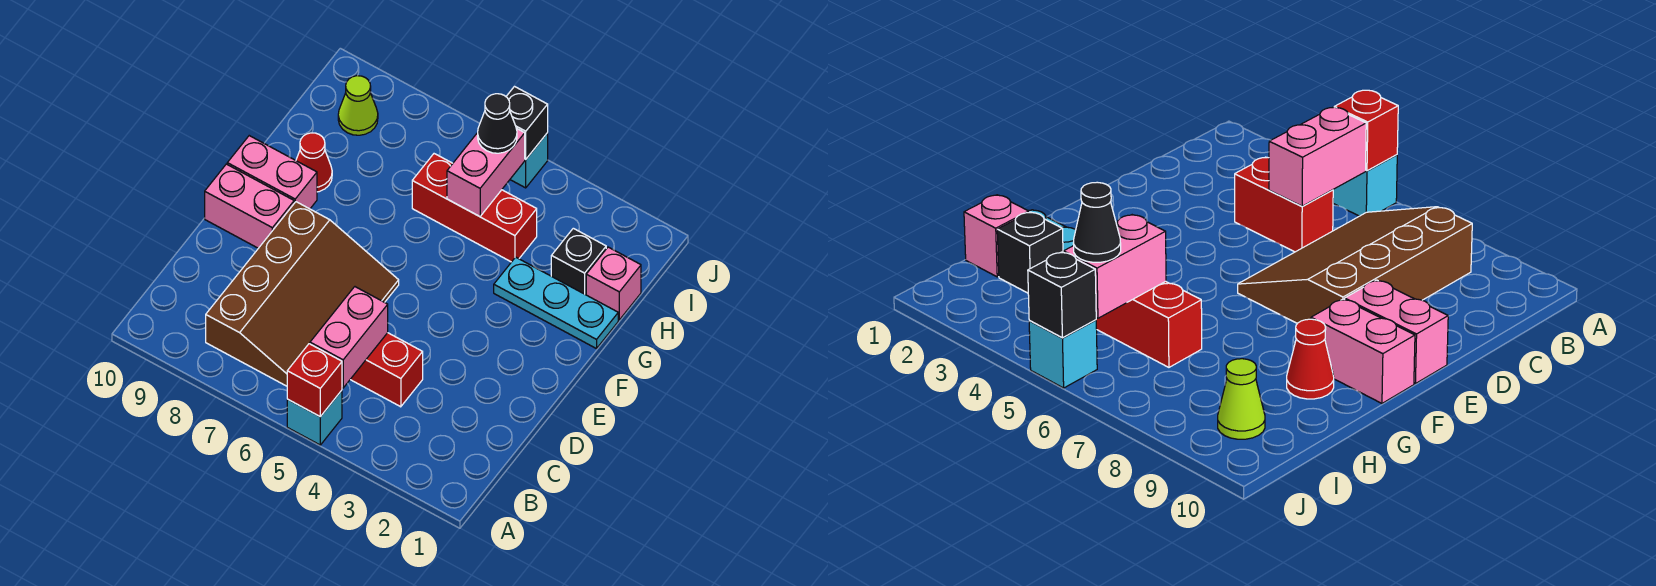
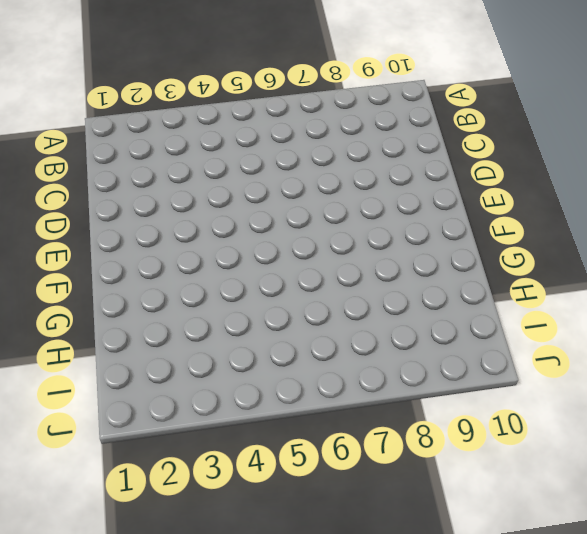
none -> cyan 1x1 brick [287,390,342,445]
none -> brown 3x4 slope [206,202,399,386]
none -> red 1x2 brick [350,333,423,407]

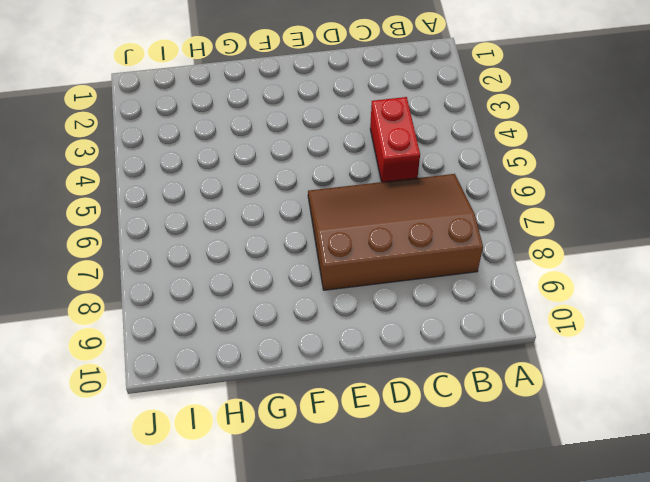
none -> cyan 1x1 brick [287,390,342,445]
none -> pink 1x2 brick [205,164,294,248]
none -> pink 1x2 brick [227,136,317,209]

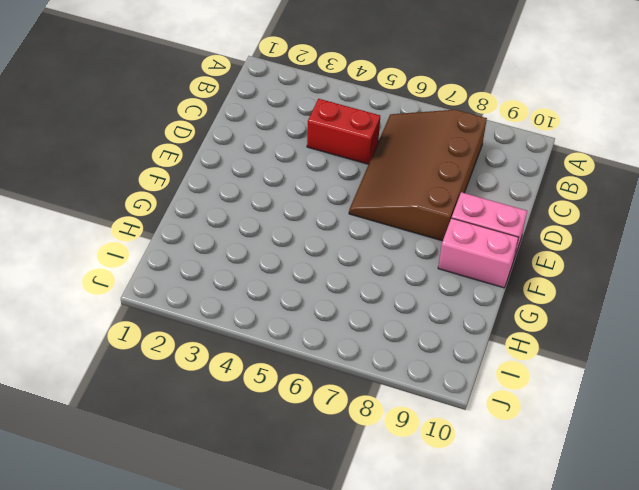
none -> cyan 1x1 brick [287,390,342,445]
none -> cyan 1x3 plate [494,257,618,349]
none -> red 1x1 cone [296,133,332,192]

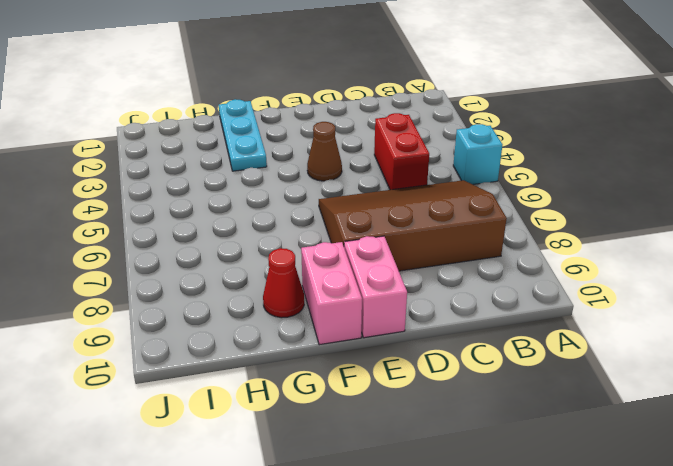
brown 1x1 cone [307,122,342,181] -> none
none -> pink 1x1 brick [586,247,641,320]
none -> black 1x1 brick [551,228,606,295]
none -> red 1x3 brick [412,154,537,262]

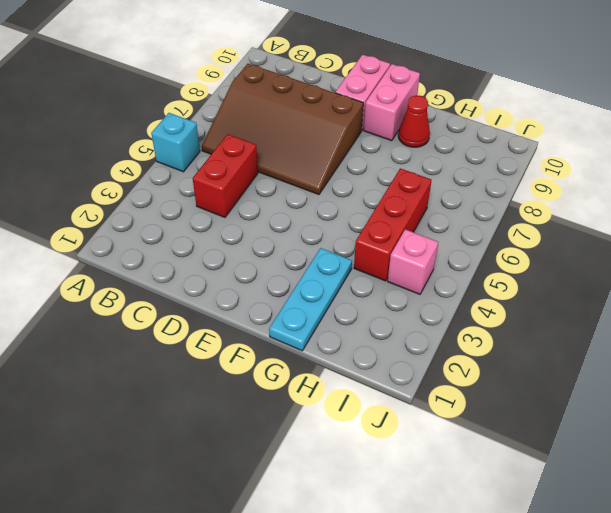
pink 1x1 brick [388,229,438,294] -> pink 1x1 brick moved to [586,247,641,320]
none -> black 1x1 brick [551,228,606,295]
none -> lime 1x1 cone [338,76,378,135]
none -> cyan 1x1 brick [510,133,548,188]

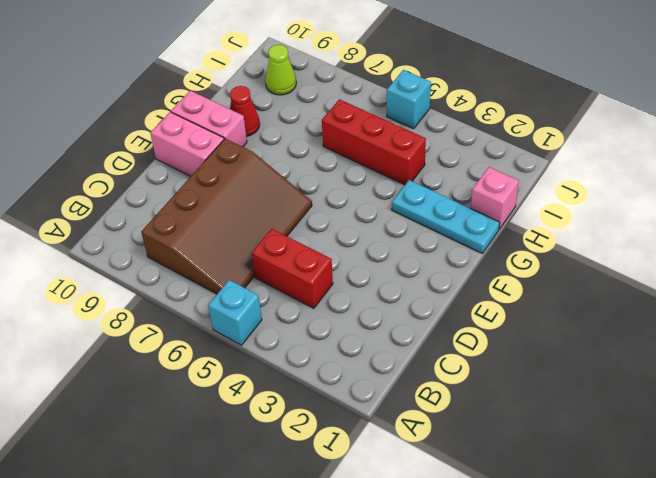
none -> black 1x1 brick [551,228,606,295]
none -> red 1x1 brick [287,344,342,417]
none -> pink 1x2 brick [310,287,388,388]

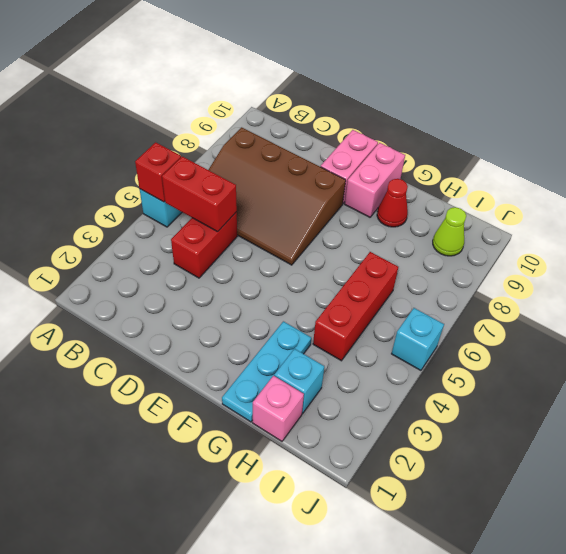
red 1x2 brick [162,157,237,232] -> pink 1x2 brick [310,287,388,388]
cyan 1x1 brick [274,349,324,413] -> black 1x1 brick [551,228,606,295]
none -> pink 1x2 brick [447,128,525,217]
none -> black 1x1 brick [506,87,548,159]
none -> black 1x1 cone [478,94,517,153]

